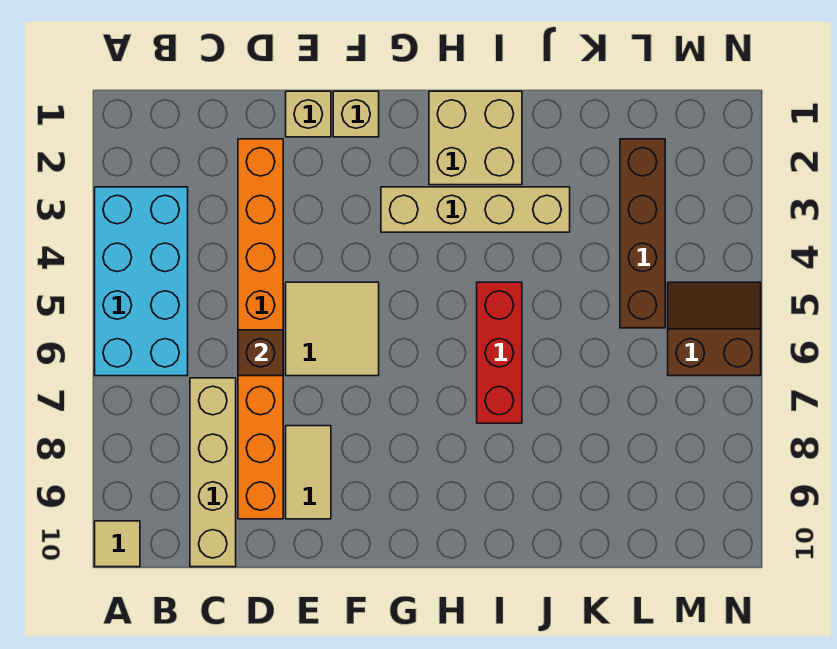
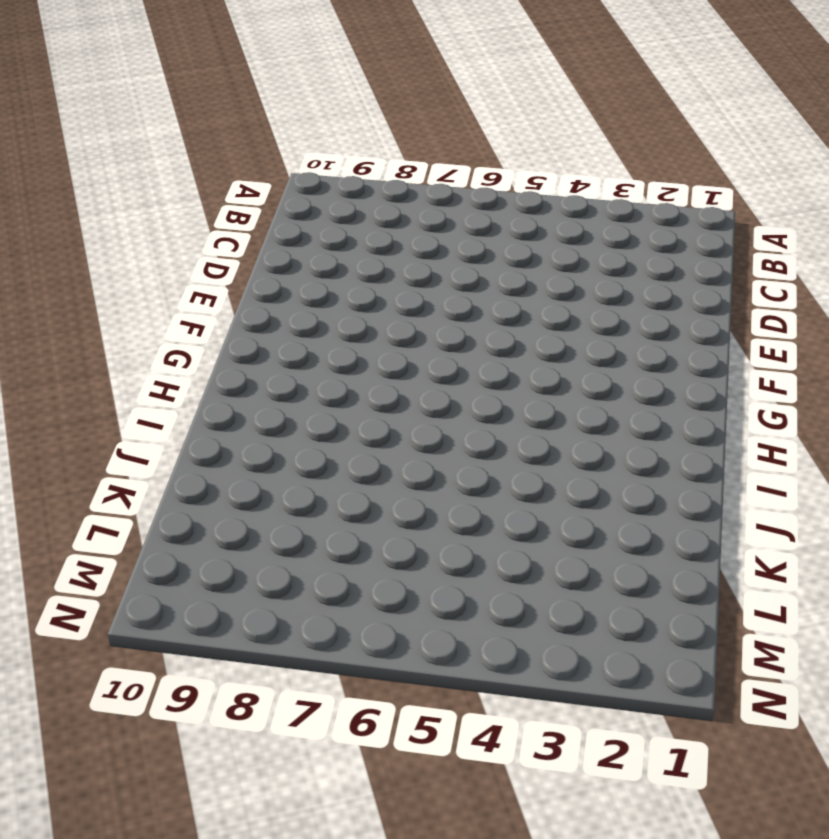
none -> cyan 2x4 brick [95,187,188,376]
none -> tan 1x1 tile [95,521,140,567]
none -> tan 1x4 brick [190,378,236,567]

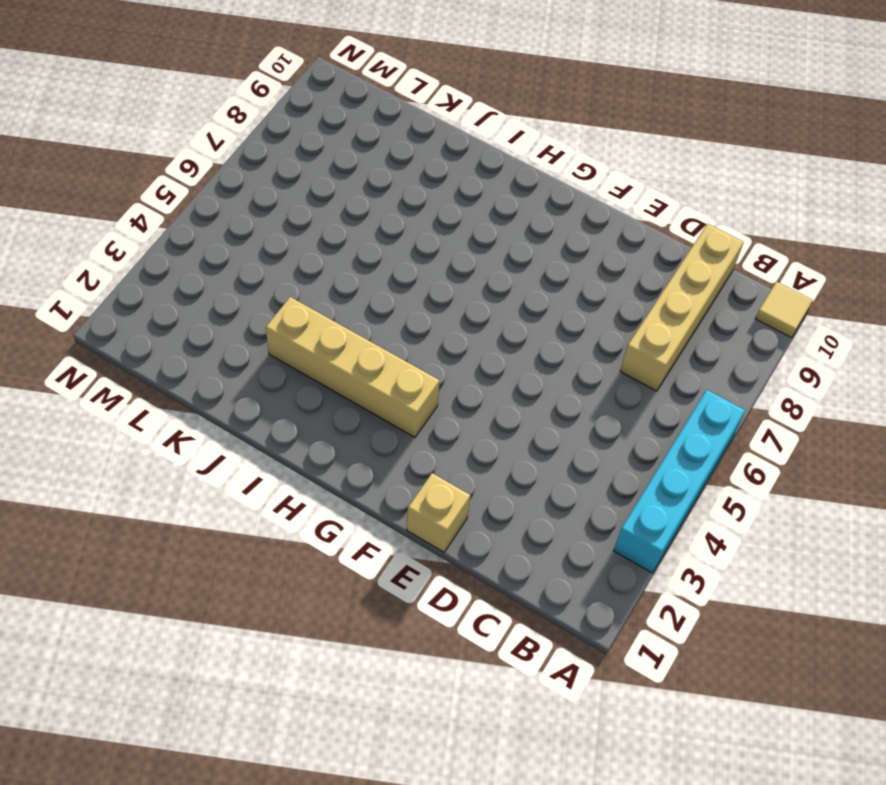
cyan 1x4 brick [614,390,745,573] -> cyan 2x4 brick [95,187,188,376]
none -> orange 1x8 brick [238,139,283,519]
none -> tan 2x2 tile [286,282,379,376]
none -> tan 1x2 tile [286,426,331,519]

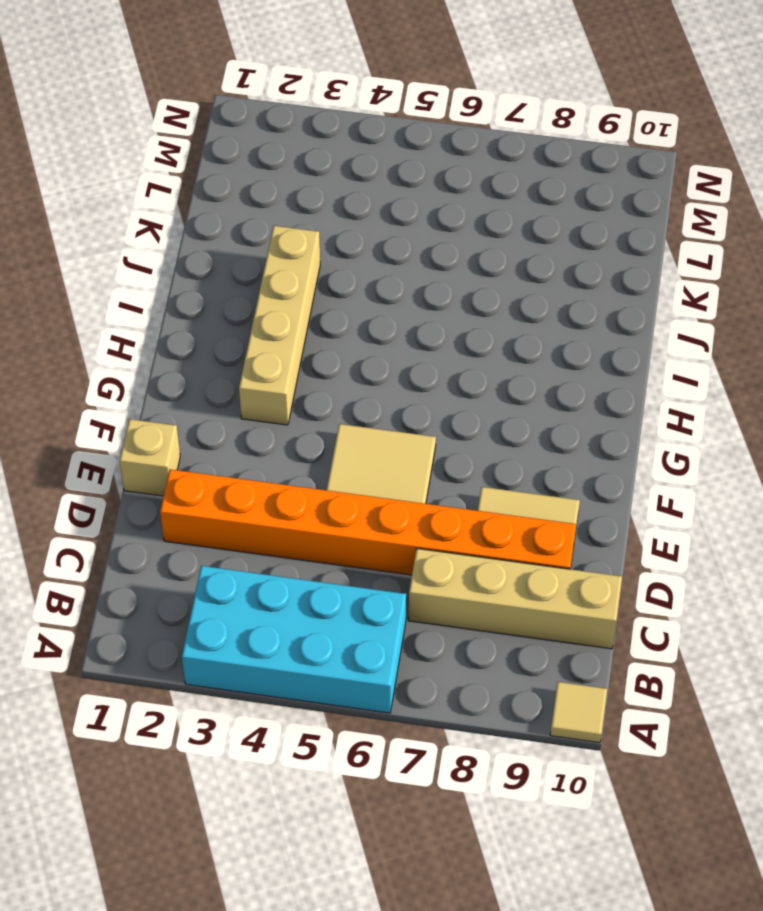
none -> tan 1x1 brick [333,91,379,137]
none -> tan 2x2 brick [429,91,522,185]
none -> red 1x3 brick [477,282,522,423]

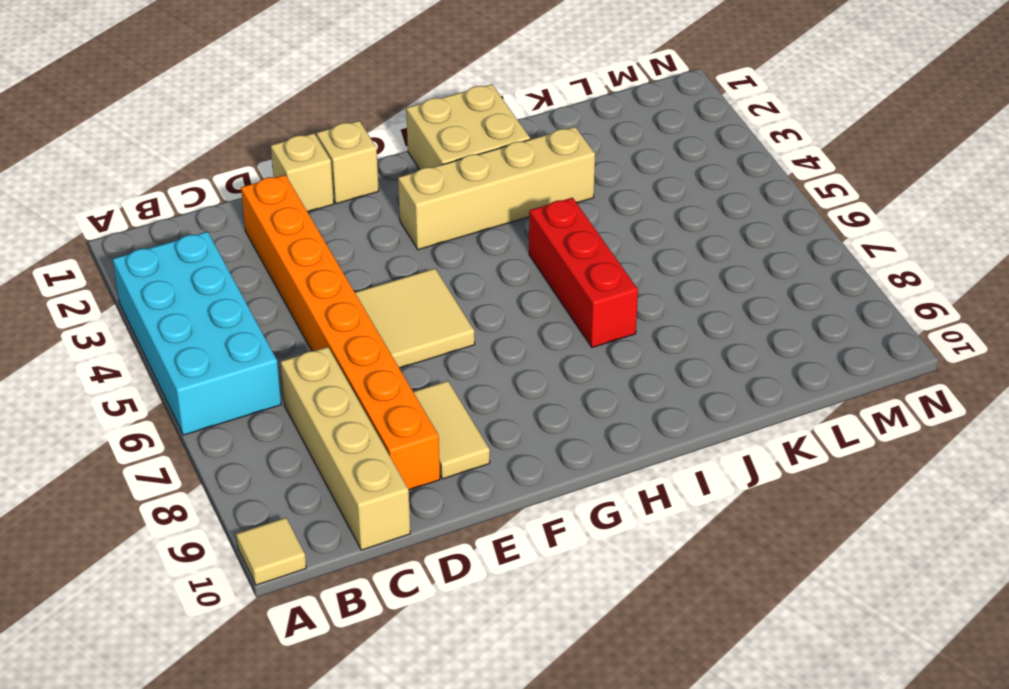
none -> brown 1x4 brick [620,139,665,328]
none -> brown 2x2 slope [668,282,761,376]
none -> brown 1x1 brick [238,330,283,376]

